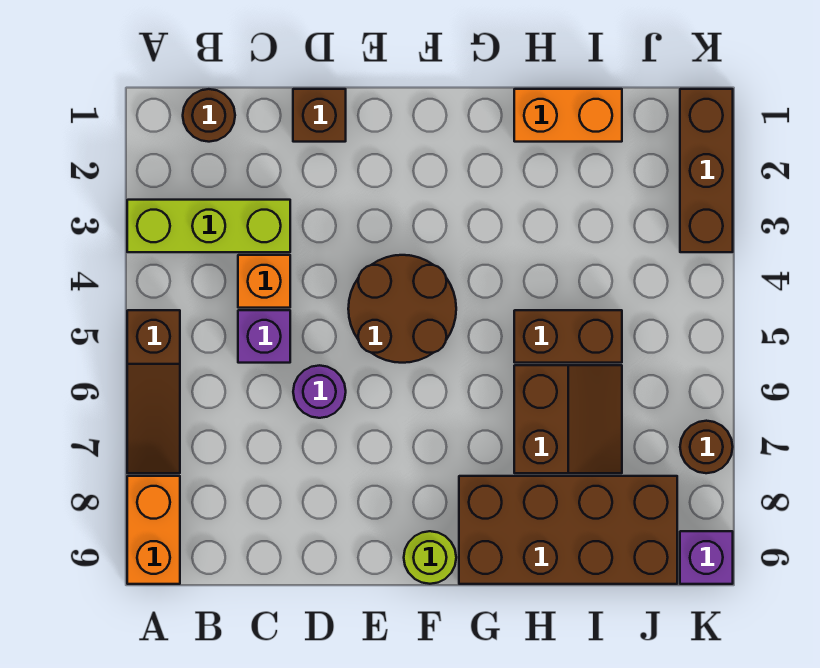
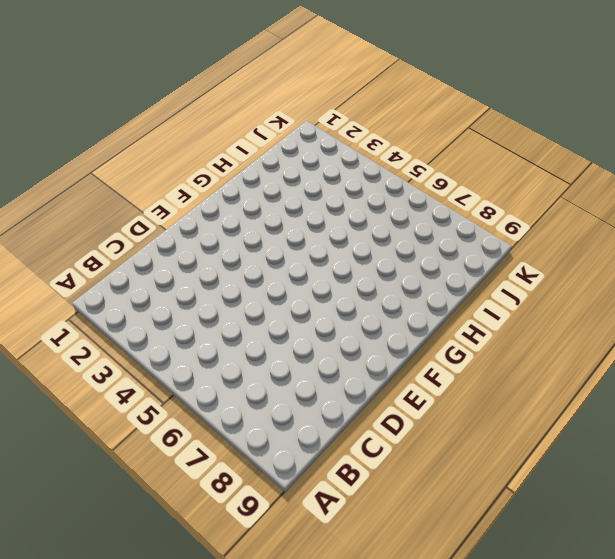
none -> lime 1x3 brick [127,200,290,252]
none -> brown 1x3 slope [127,310,180,473]
none -> orange 1x2 brick [127,476,180,584]

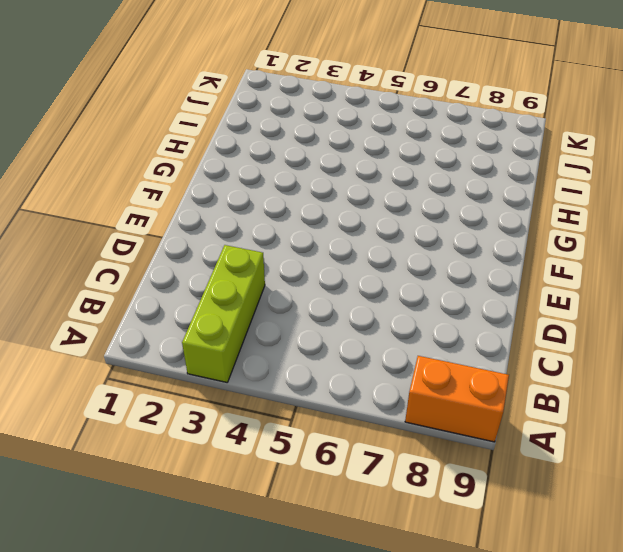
none -> brown 1x3 slope [127,310,180,473]
none -> brown 1x1 round brick [183,89,235,142]
none -> orange 1x1 brick [238,255,290,308]

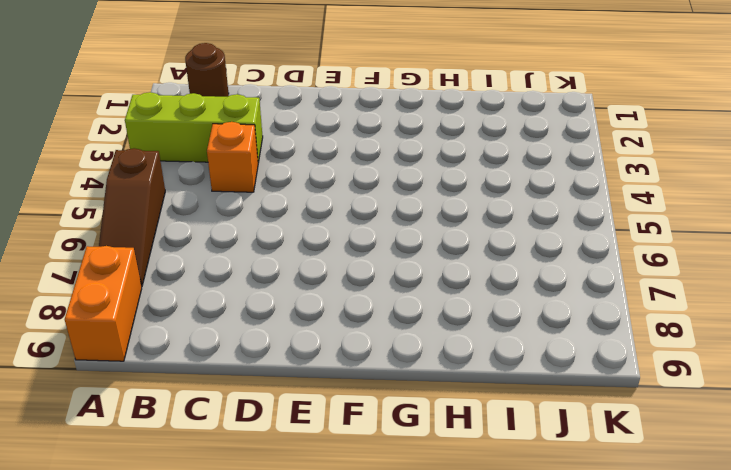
none -> purple 1x1 brick [238,310,290,363]
none -> brown 1x1 brick [293,89,346,142]
none -> purple 1x1 round brick [293,365,346,418]

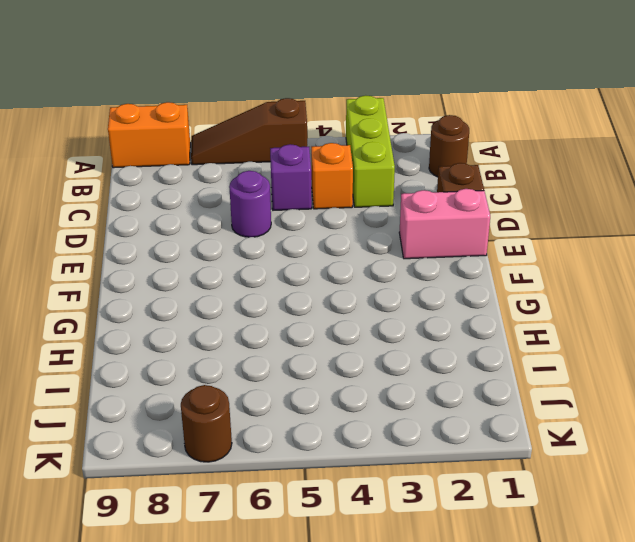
pink 1x2 brick [399,189,490,259] -> none
none -> brown 2x2 round brick [348,255,456,363]
none -> lime 1x1 round brick [404,531,456,584]
none -> brown 2x4 brick [459,476,677,584]

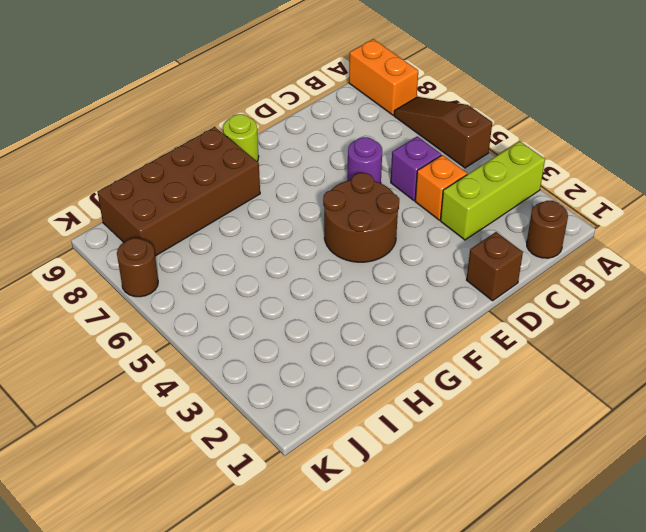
none -> orange 1x2 brick [514,89,622,142]
none -> brown 1x2 brick [514,310,622,363]
none -> brown 2x2 slope [514,365,622,473]

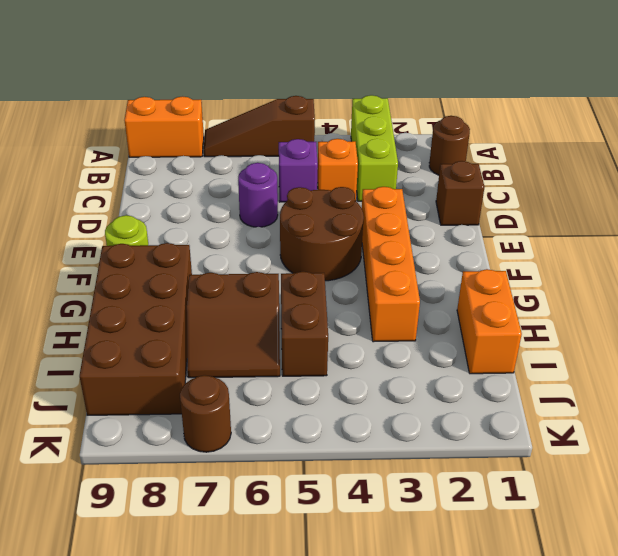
orange 1x4 brick [362,187,420,342] -> none
none -> brown 1x3 brick [680,89,733,252]
none -> purple 1x1 brick [680,531,733,584]

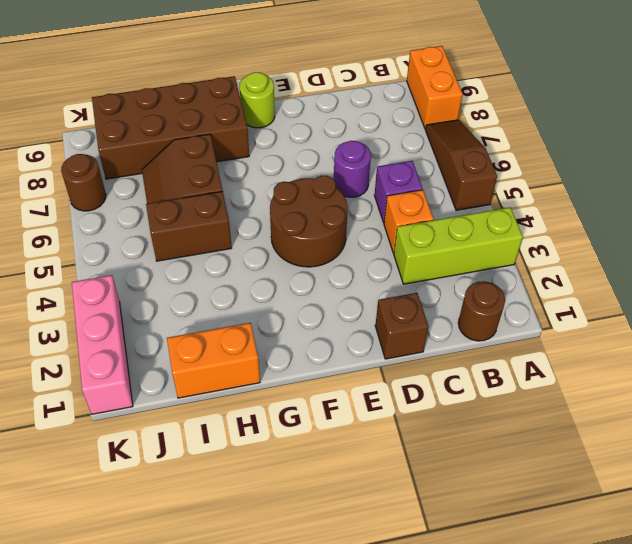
pink 1x3 brick [72,275,133,414] -> brown 1x3 brick [680,89,733,252]
none -> purple 1x1 brick [680,531,733,584]

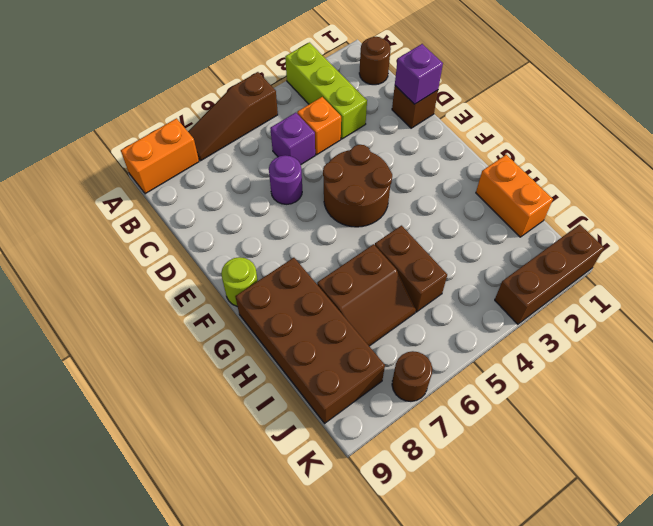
purple 1x1 brick [395,44,443,104] -> purple 1x1 brick moved to [680,531,733,584]

